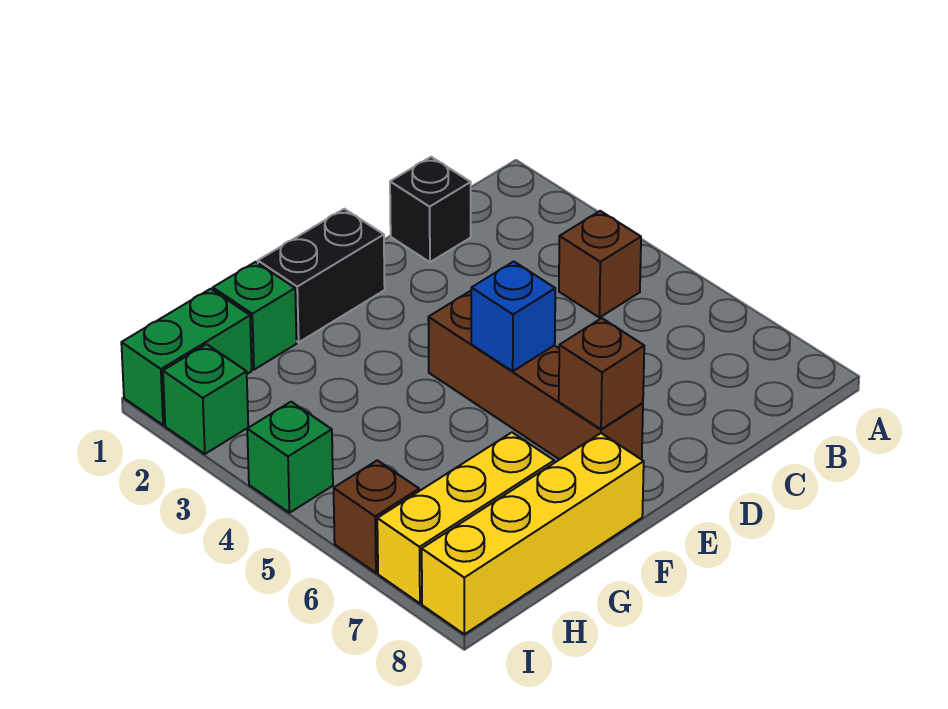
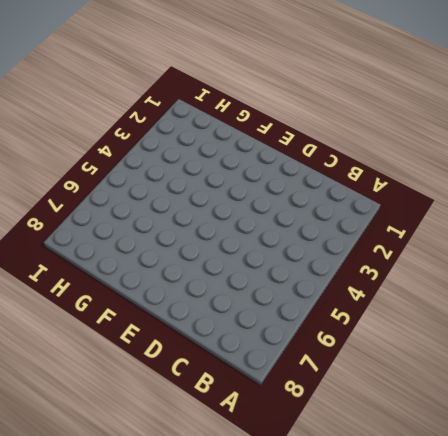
none -> brown 1x1 brick [559,211,641,318]
none -> black 1x1 brick [390,157,471,262]
none -> black 1x2 brick [258,209,385,342]

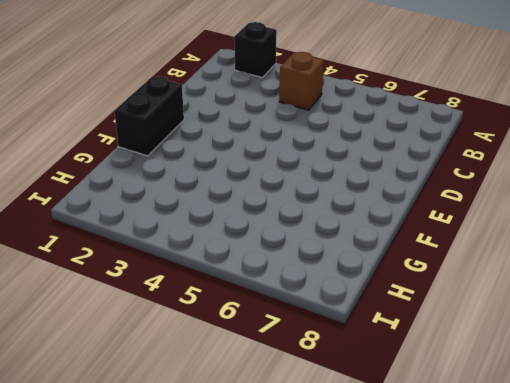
black 1x1 brick [234,22,277,78] -> black 1x1 brick moved to [390,157,471,262]
none -> brown 1x4 brick [428,291,643,460]
none -> yellow 1x4 brick [422,433,644,634]
none -> green 1x1 brick [213,262,297,370]

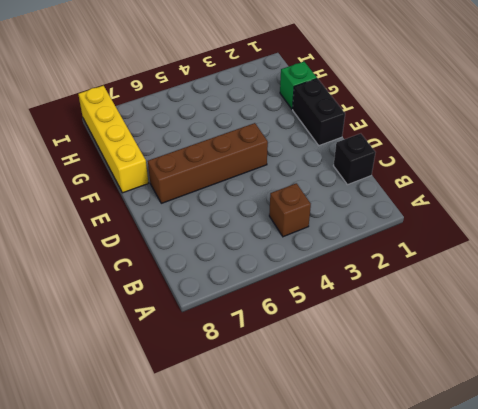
none -> yellow 1x3 brick [377,433,554,603]
none -> green 1x2 brick [121,289,252,425]
none -> green 1x1 brick [163,344,248,454]

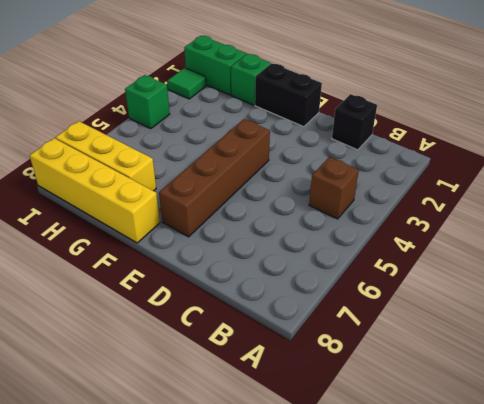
green 1x1 tile [167,68,206,99] -> green 1x1 brick [163,344,248,454]
none -> brown 1x1 brick [334,460,419,573]
none -> blue 1x1 brick [471,262,555,371]
none -> brown 1x1 brick [559,318,644,429]

